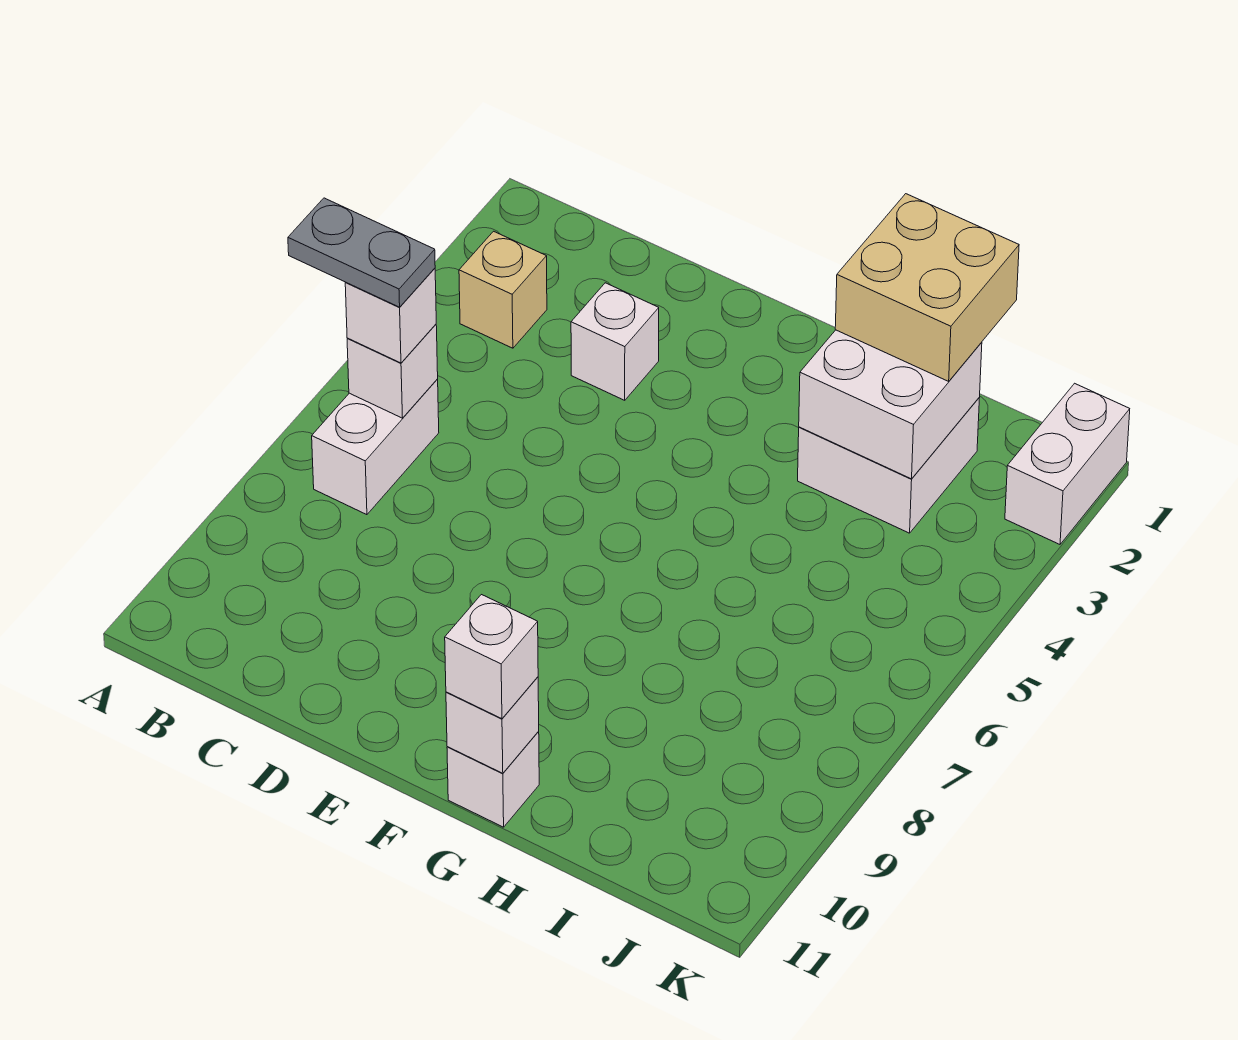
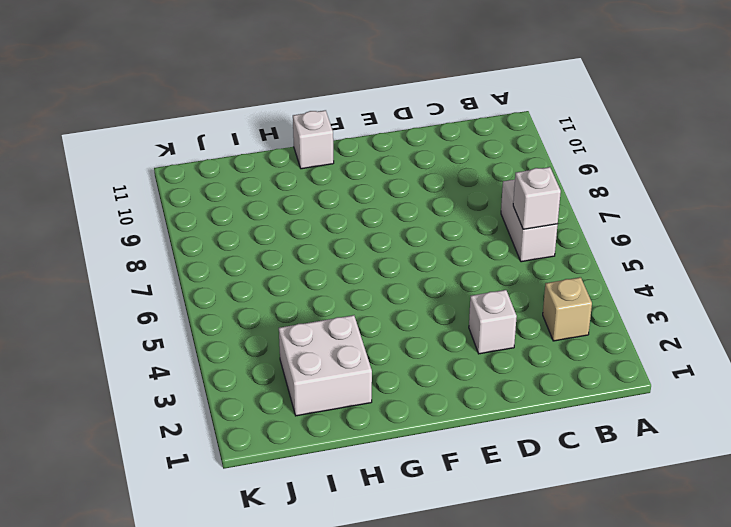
none -> white 1x2 brick [1005,383,1130,544]
none -> white 1x1 brick [446,677,539,773]
none -> white 2x2 brick [799,330,982,479]

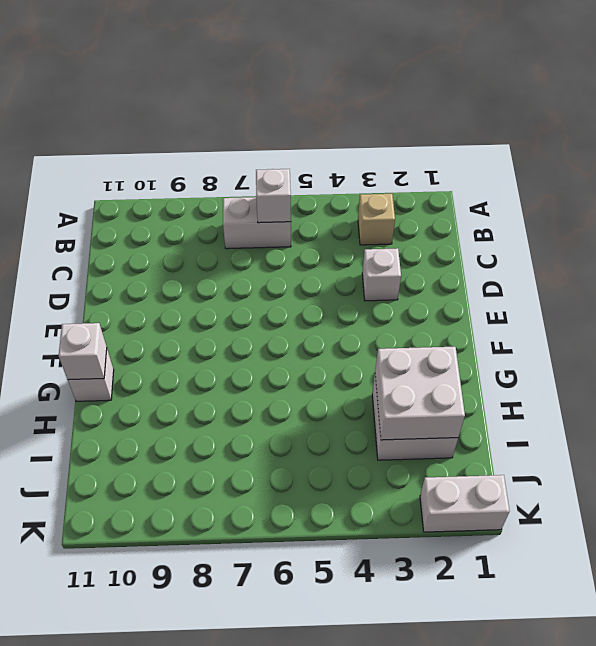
none -> white 1x1 brick [345,268,436,363]
none -> white 1x1 brick [445,595,538,719]
none -> tan 2x2 brick [835,194,1019,381]

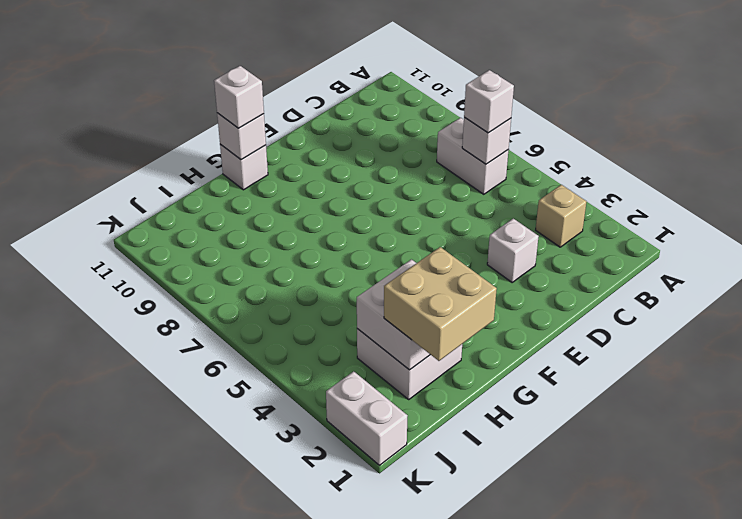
none -> grey 1x2 plate [288,198,435,307]

